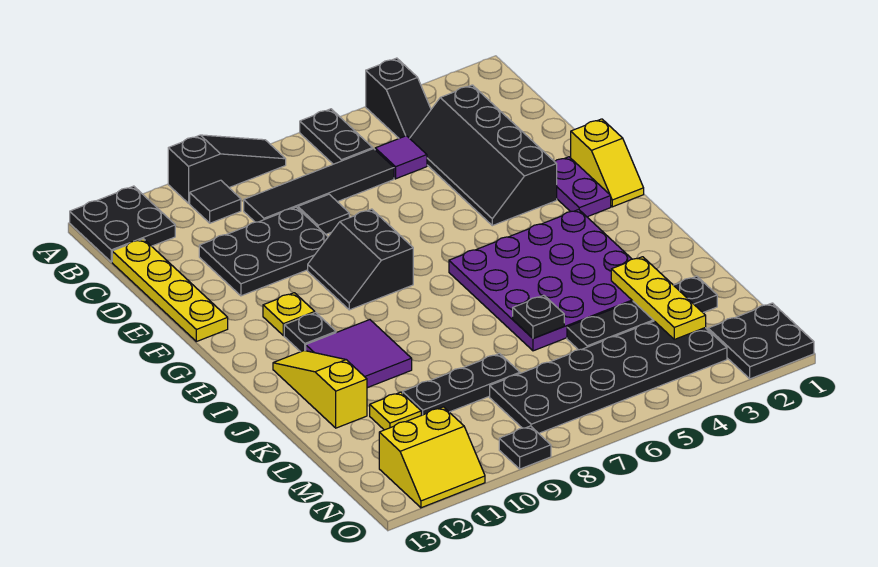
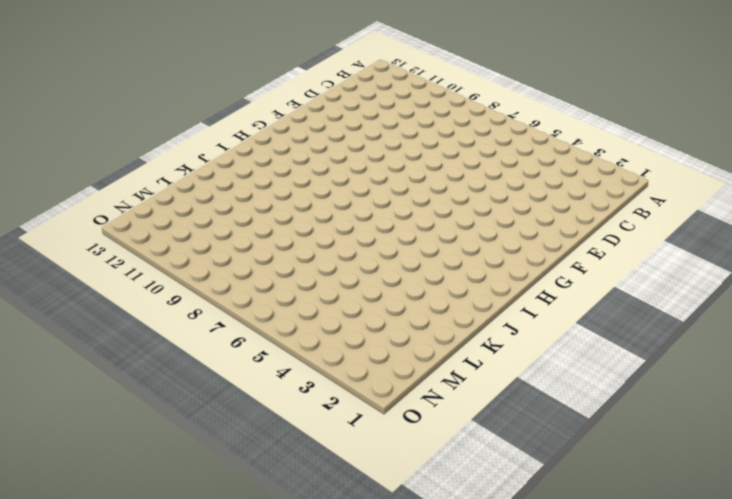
none -> black 1x2 slope [366,58,431,138]
none -> black 1x2 plate [300,109,373,164]
none -> black 1x3 slope [168,135,286,203]

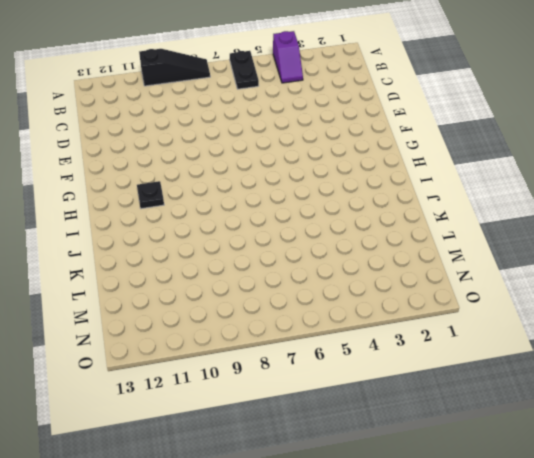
purple 1x2 slope [273,31,303,83] -> black 1x2 slope [366,58,431,138]
none -> black 2x2 plate [70,186,175,262]
none -> black 1x1 tile [190,180,241,223]
none -> black 2x4 slope [410,85,557,226]

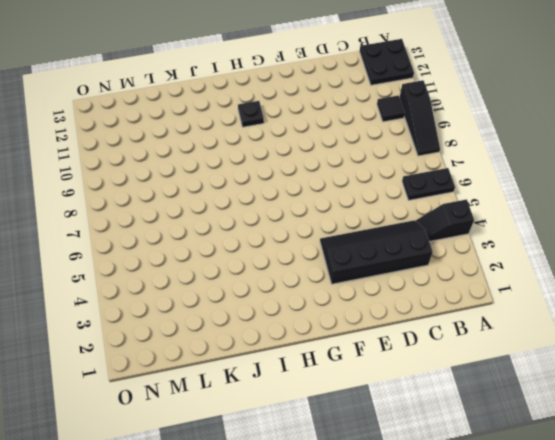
none -> purple 1x1 tile [375,136,427,179]
none -> black 1x4 tile [244,149,394,222]
none -> yellow 1x4 plate [112,239,228,342]

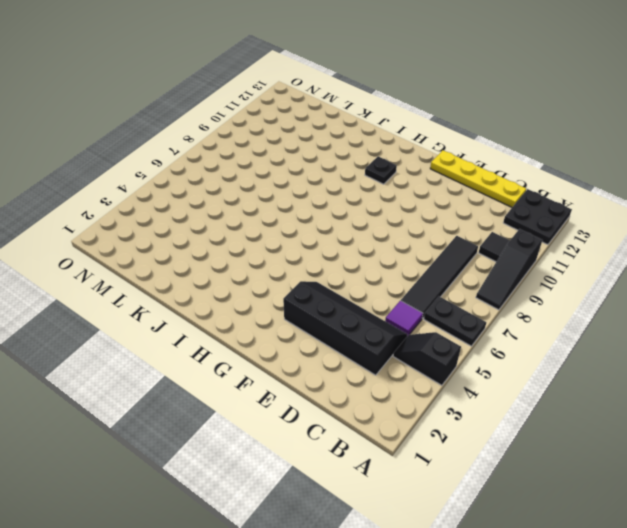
none -> black 1x1 tile [298,194,349,234]
none -> black 2x3 plate [199,207,328,296]
none -> yellow 1x2 slope [571,119,644,207]

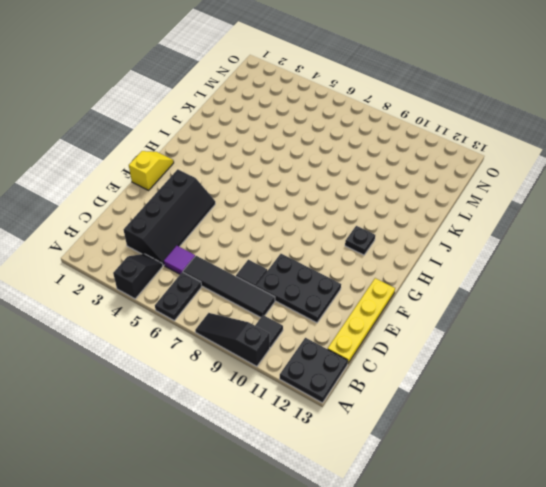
none -> purple 1x2 plate [555,157,611,217]
none -> black 2x2 slope [308,209,413,310]
none -> yellow 1x1 plate [263,293,315,336]

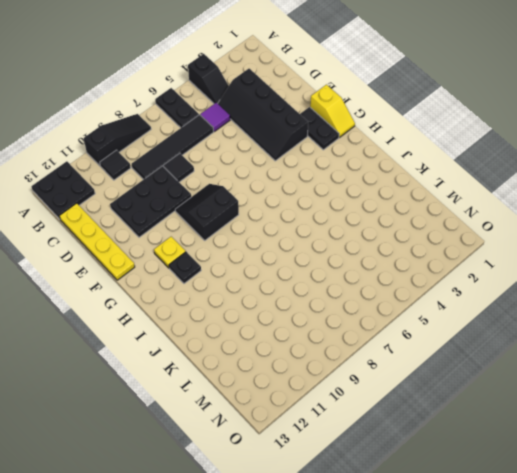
black 1x2 plate [300,107,339,150] -> purple 1x2 plate [555,157,611,217]
black 2x2 slope [175,184,239,240] -> black 2x2 slope turned to [308,209,413,310]
none -> purple 4x4 plate [449,209,632,351]
none -> purple 2x2 tile [306,320,412,388]
none -> yellow 1x3 slope [273,350,367,428]

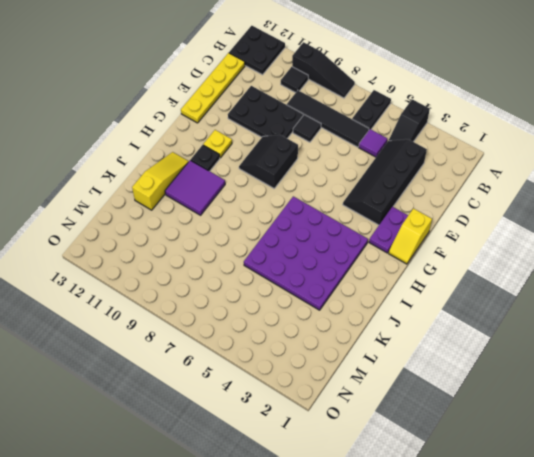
none -> black 1x4 plate [567,276,717,350]
none -> black 1x3 plate [403,354,520,415]
none -> yellow 1x1 plate [370,392,421,430]

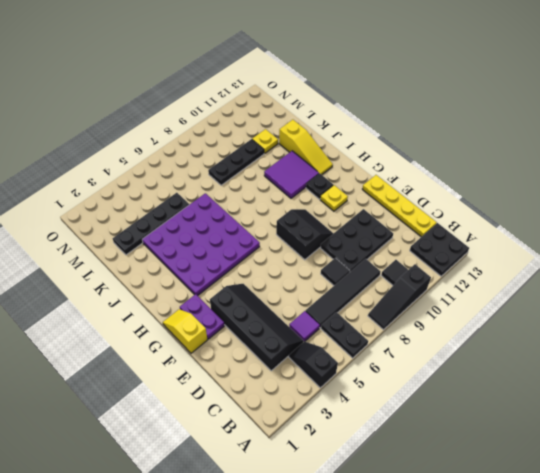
none -> black 2x6 plate [490,321,727,433]
none -> black 2x2 plate [708,303,814,379]
none -> yellow 2x2 slope [379,407,485,508]

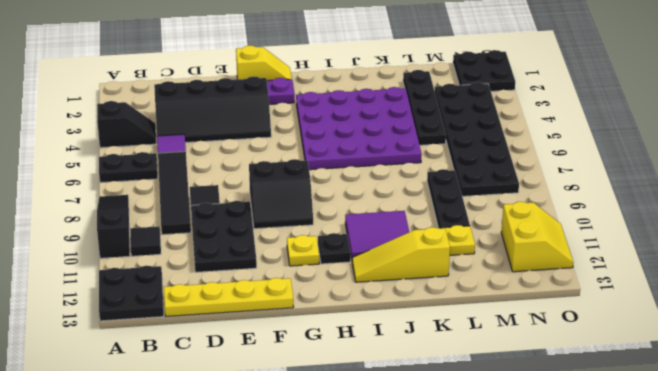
none -> black 1x1 plate [499,426,551,469]
none -> yellow 1x3 plate [611,257,706,339]
none -> black 1x1 plate [513,295,564,338]

